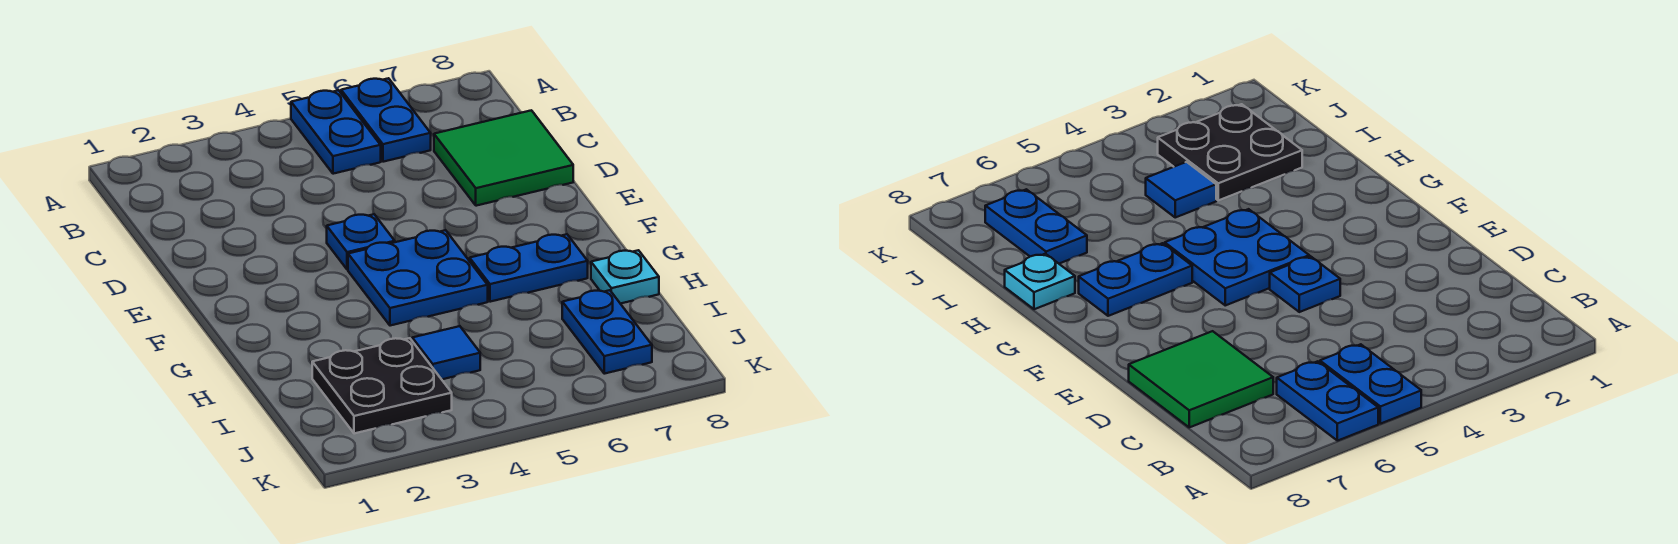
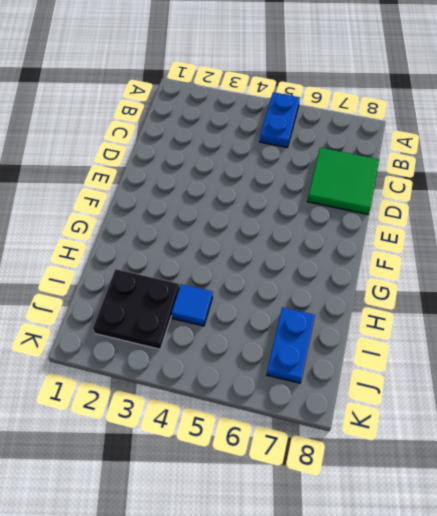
none -> blue 1x2 plate [341,78,431,162]
none -> blue 1x1 plate [327,214,395,270]

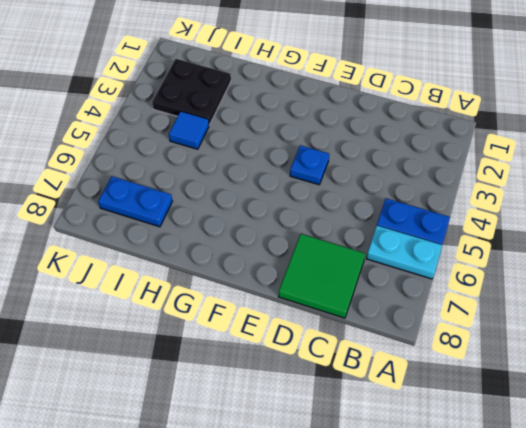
cyan 1x2 plate [366,226,442,279] -> blue 1x2 plate [341,78,431,162]
none -> blue 2x2 plate [348,230,488,326]
none -> blue 1x2 plate [470,234,588,302]

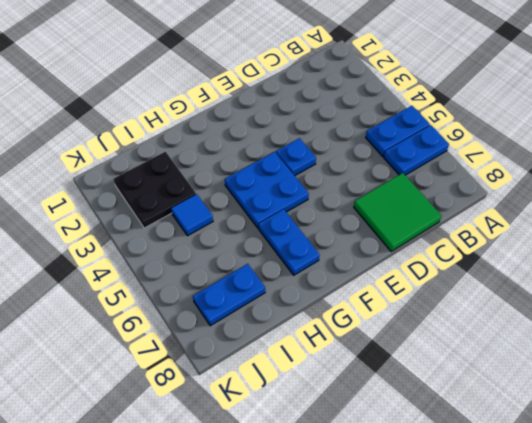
none -> cyan 1x1 plate [591,250,659,304]

